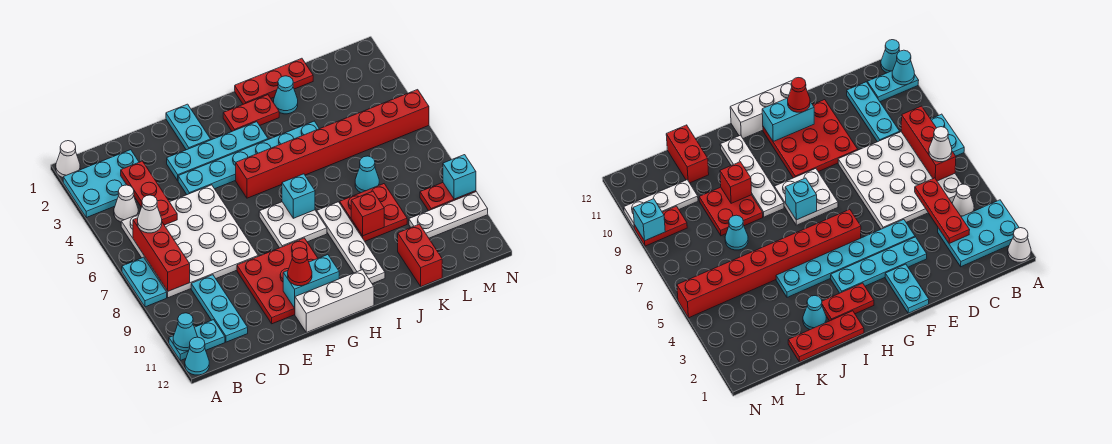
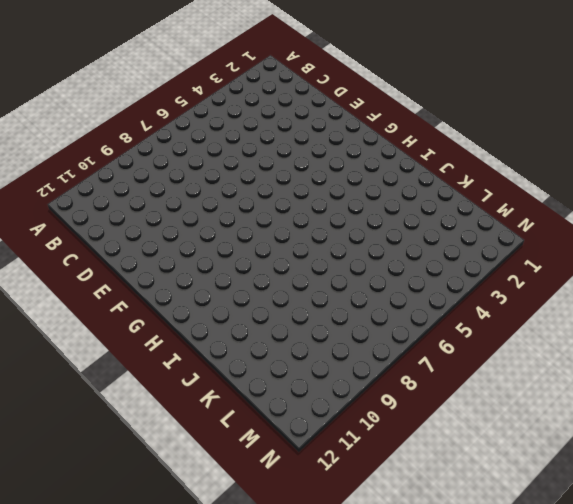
none -> white 1x1 cone [56,141,80,178]
none -> cyan 2x3 plate [63,150,139,217]
none -> cyan 1x2 plate [122,257,167,307]
none -> cyan 1x2 plate [169,320,225,360]

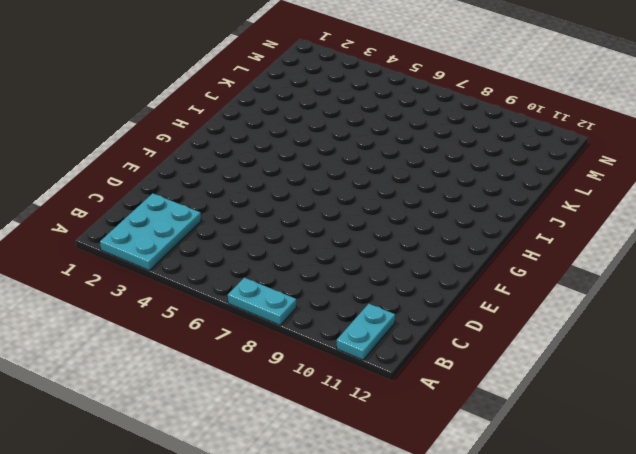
none -> white 1x1 cone [56,141,80,178]
none -> cyan 1x1 cone [185,337,209,375]
none -> white 1x1 cone [114,185,138,222]
none -> white 4x4 plate [121,185,258,298]

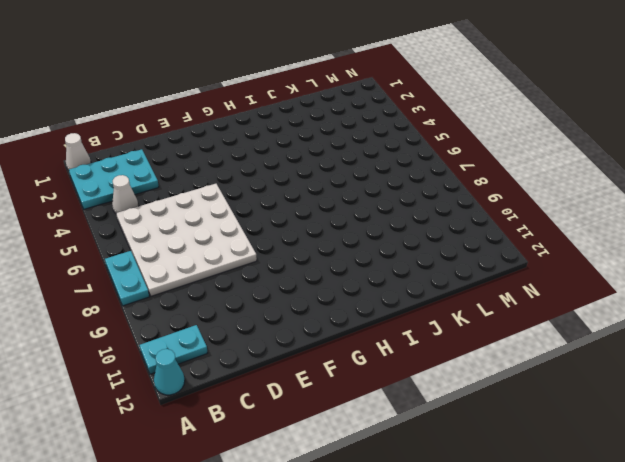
none -> cyan 1x3 plate [191,275,248,342]
none -> cyan 1x4 plate [167,122,268,181]
none -> cyan 1x6 plate [178,121,319,195]
none -> red 3x3 plate [237,238,318,324]

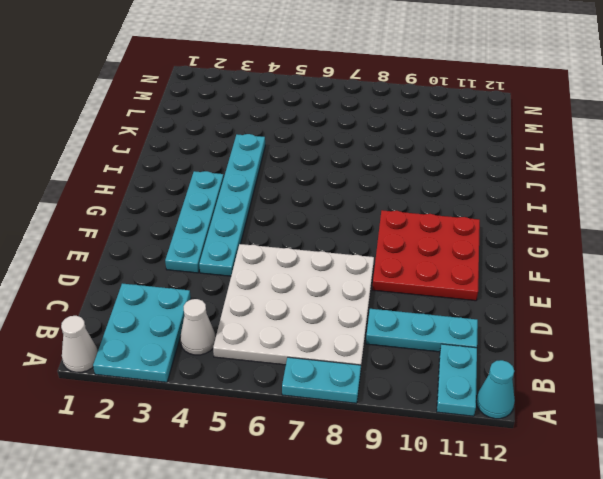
none -> cyan 1x2 plate [166,104,211,150]
none -> white 1x3 brick [295,270,374,332]
none -> red 1x8 brick [236,90,429,198]
none -> white 2x2 plate [259,202,327,248]

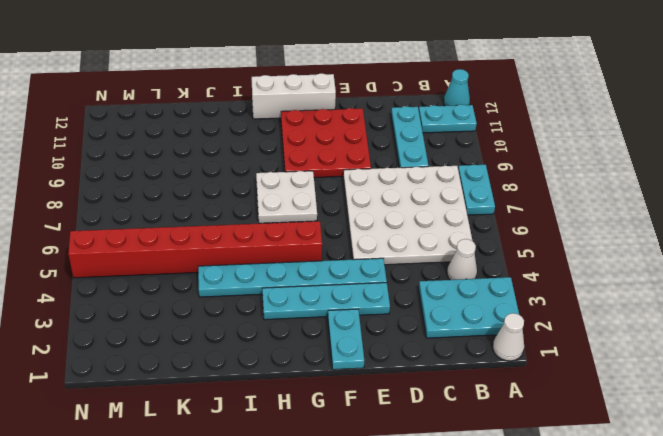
none -> red 1x2 plate [223,95,279,131]
none -> red 1x3 plate [235,58,313,104]
none -> white 1x4 plate [317,202,385,284]
none -> cyan 1x1 cone [274,76,298,114]

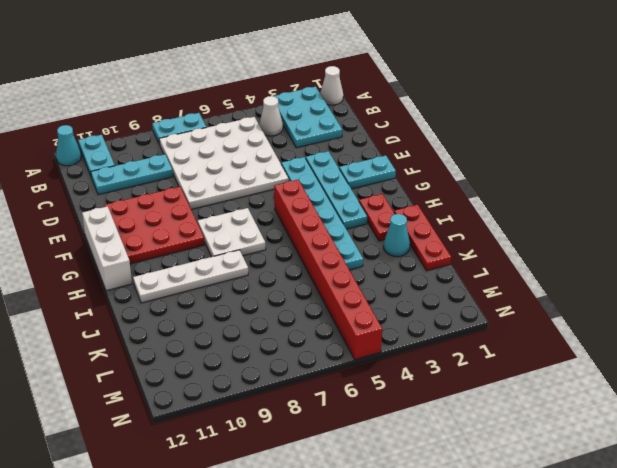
none -> red 2x2 plate [340,184,407,241]
none -> cyan 1x1 cone [355,156,379,193]
none -> red 1x2 brick [398,224,442,287]
none -> white 1x3 plate [409,192,488,238]

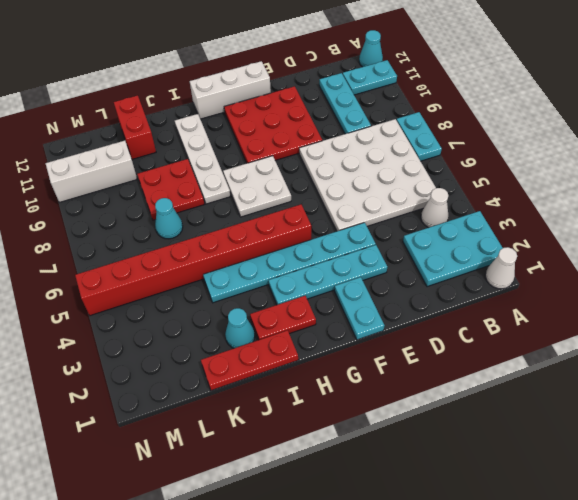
white 1x3 brick [45,141,137,202] -> white 1x3 plate [409,192,488,238]
none -> red 1x2 plate [420,183,476,211]
none -> cyan 1x1 cone [173,313,198,351]
none -> red 1x3 brick [133,218,190,291]
none -> red 1x3 plate [121,161,177,225]

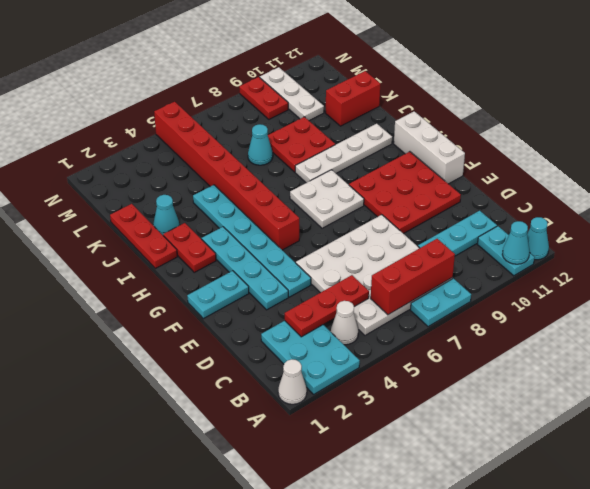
none -> cyan 1x2 brick [283,255,339,308]
none -> cyan 1x1 brick [282,174,315,218]
none -> red 1x1 brick [351,191,384,236]
none -> cyan 1x1 brick [443,155,476,199]

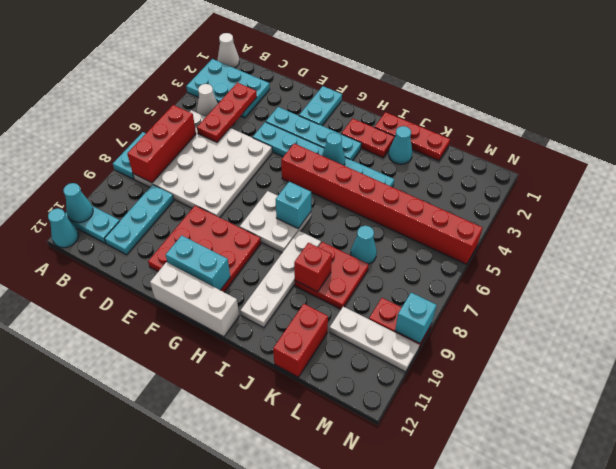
cyan 1x1 cone [322,133,345,165] -> none
none -> white 1x1 cone [138,195,162,233]
none -> red 1x1 cone [288,248,312,286]

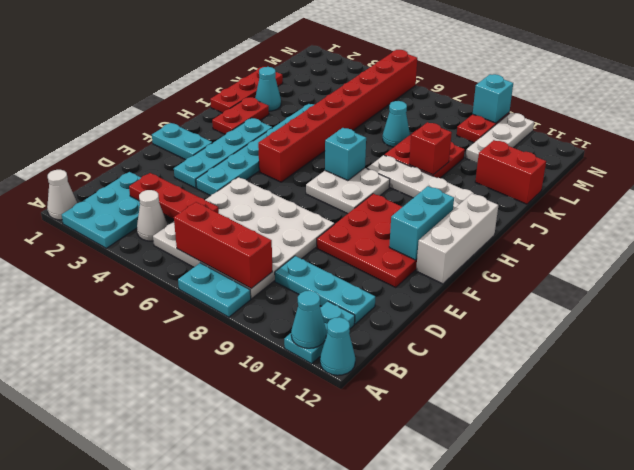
none -> white 1x1 cone [138,195,162,233]
none -> red 1x1 cone [288,248,312,286]

